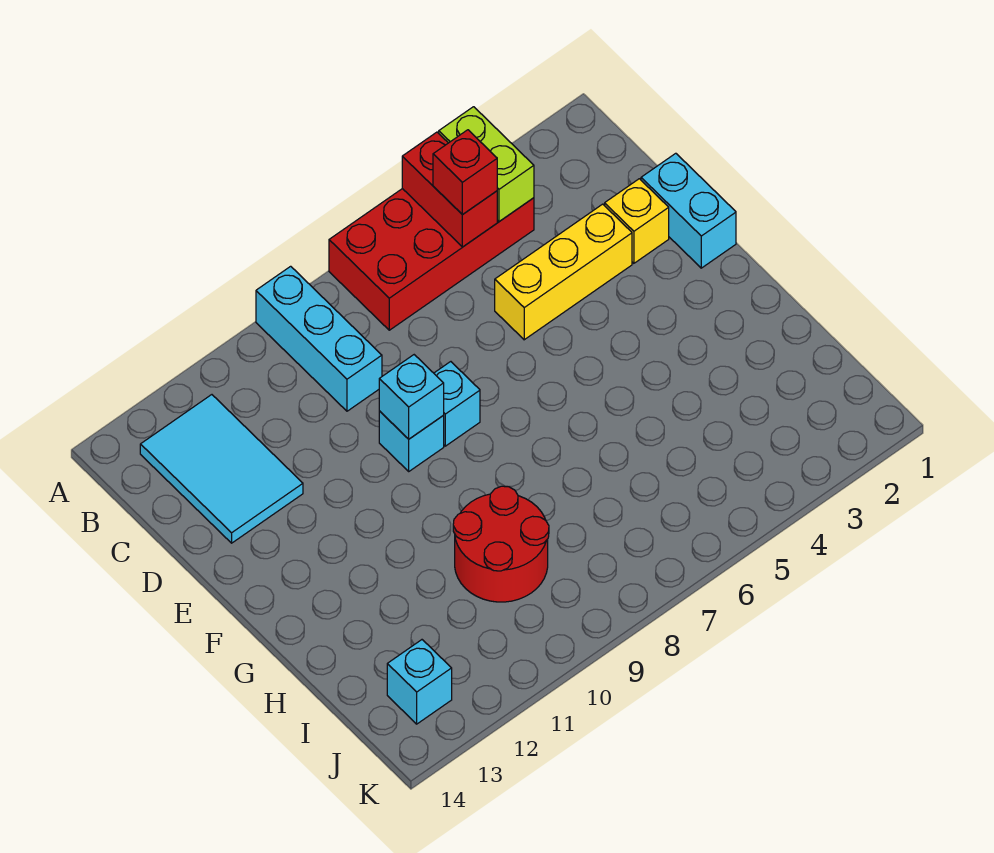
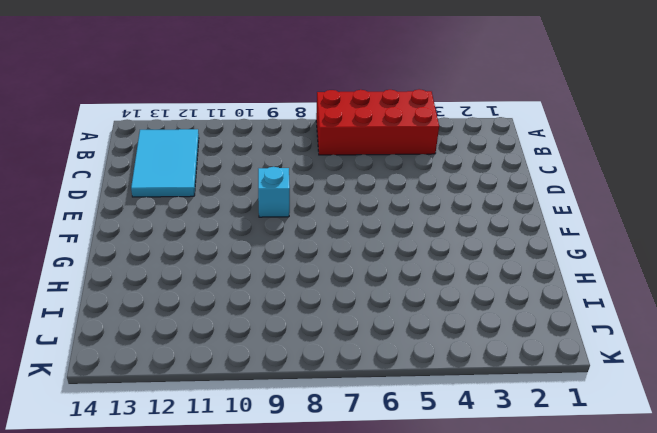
none -> cyan 1x3 brick [256,266,382,411]
none -> cyan 1x2 brick [641,153,736,268]
none -> yellow 1x1 brick [605,179,669,263]

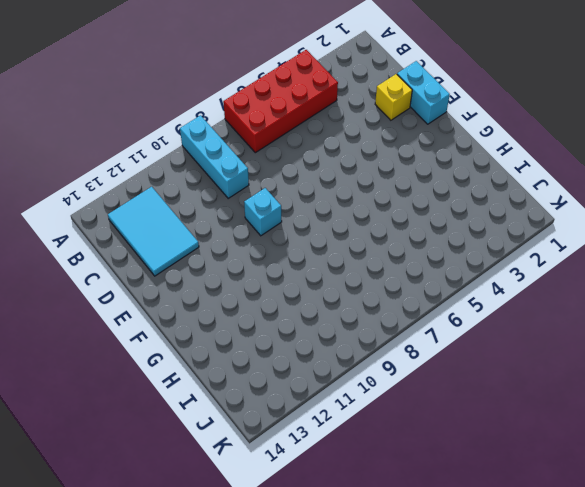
none -> yellow 1x3 brick [495,204,632,340]
none -> cyan 1x1 brick [434,362,480,446]
none -> red 2x2 round brick [453,486,549,602]

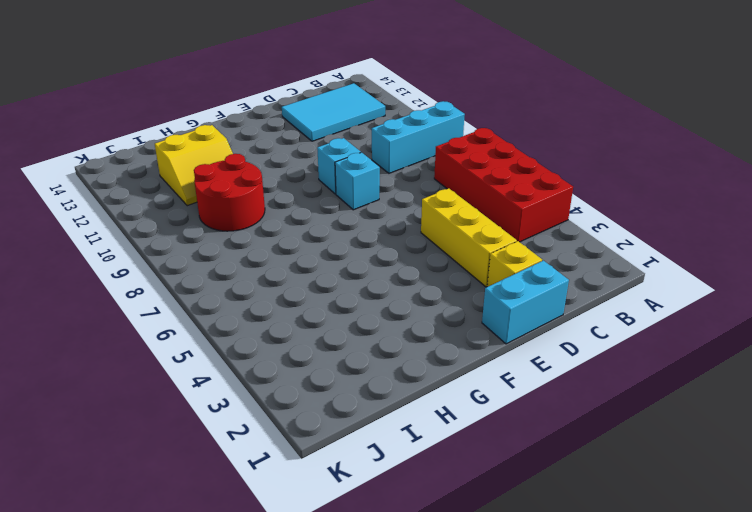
yellow 2x2 slope [155,125,233,206] -> none
none -> cyan 1x1 brick [387,640,452,724]
none -> lime 1x2 brick [439,107,534,222]
none -> red 1x2 brick [402,132,497,247]

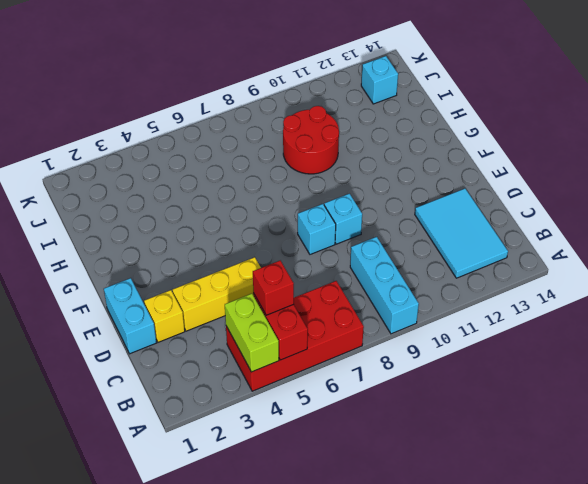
none -> cyan 1x1 brick [379,355,444,439]

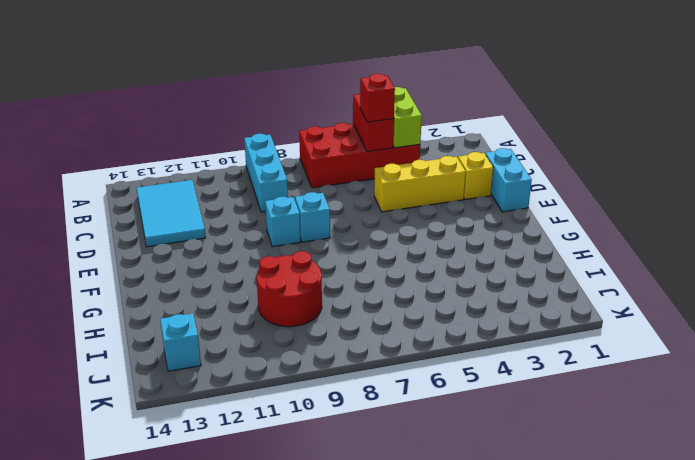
none -> cyan 1x1 brick [379,355,444,439]

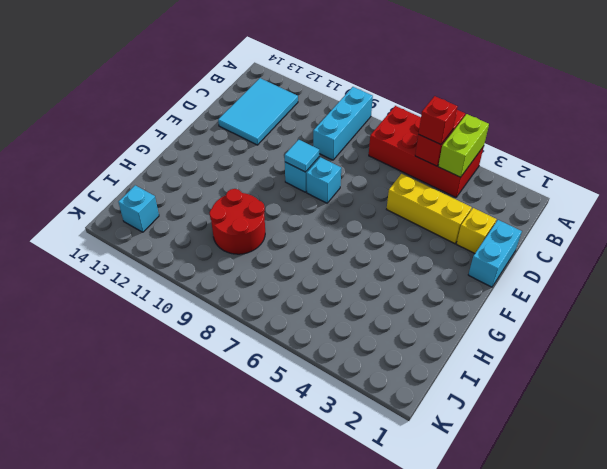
cyan 1x1 tile [285,140,319,172] -> cyan 1x1 brick [379,355,444,439]

